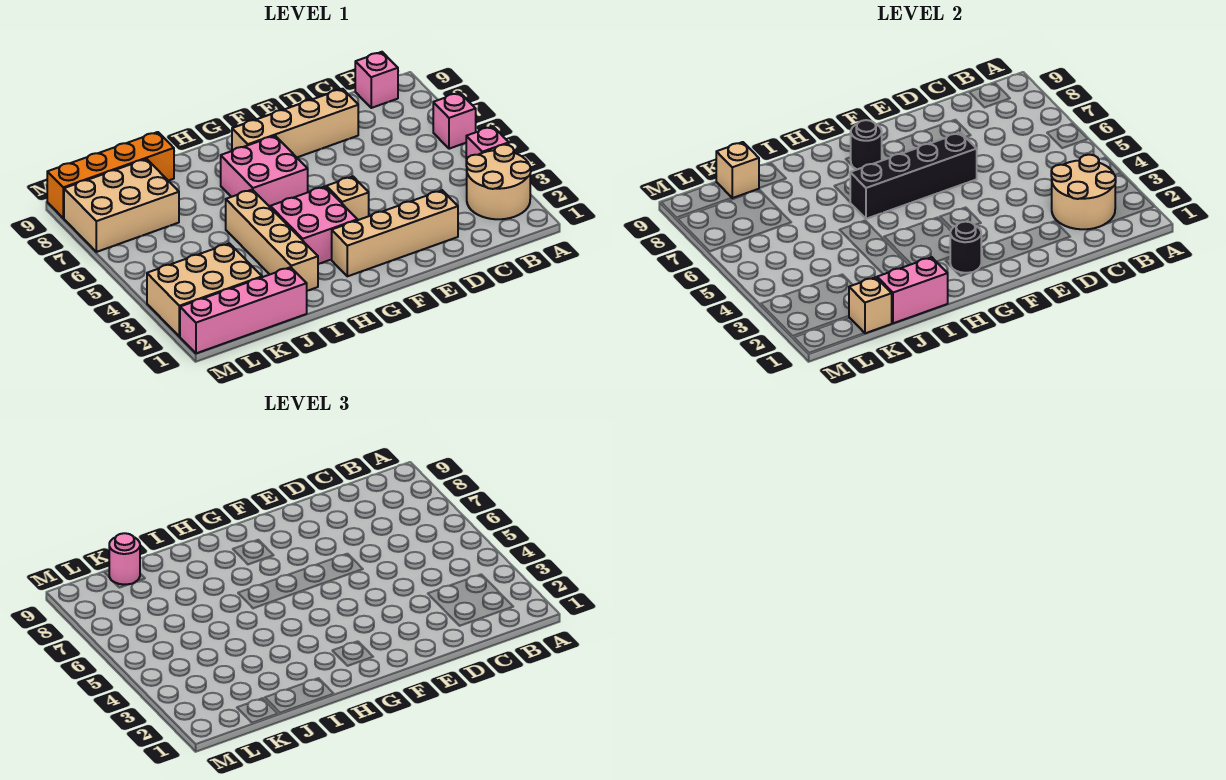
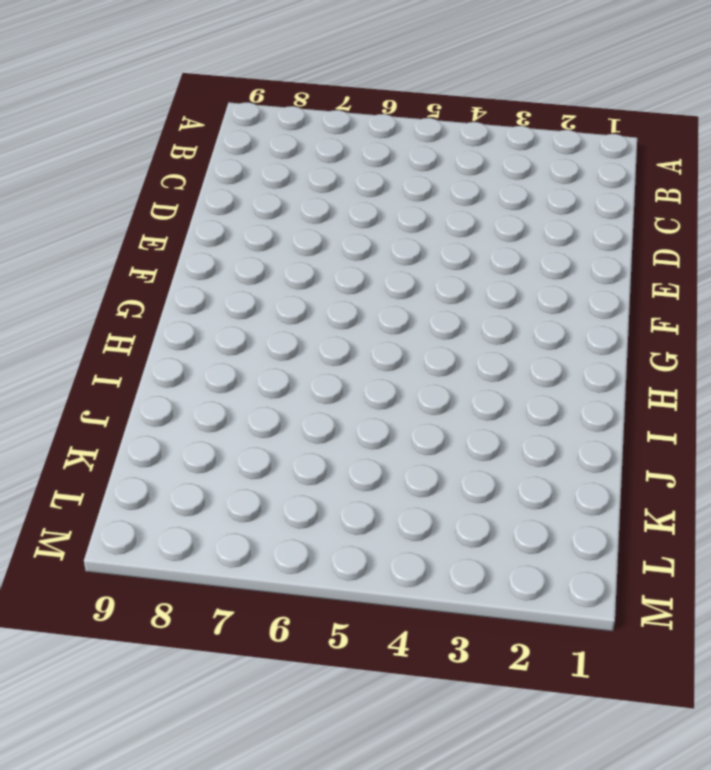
none -> tan 2x2 round brick [466,145,531,219]
none -> pink 1x1 brick [466,126,509,160]
none -> pink 1x1 brick [433,93,476,149]

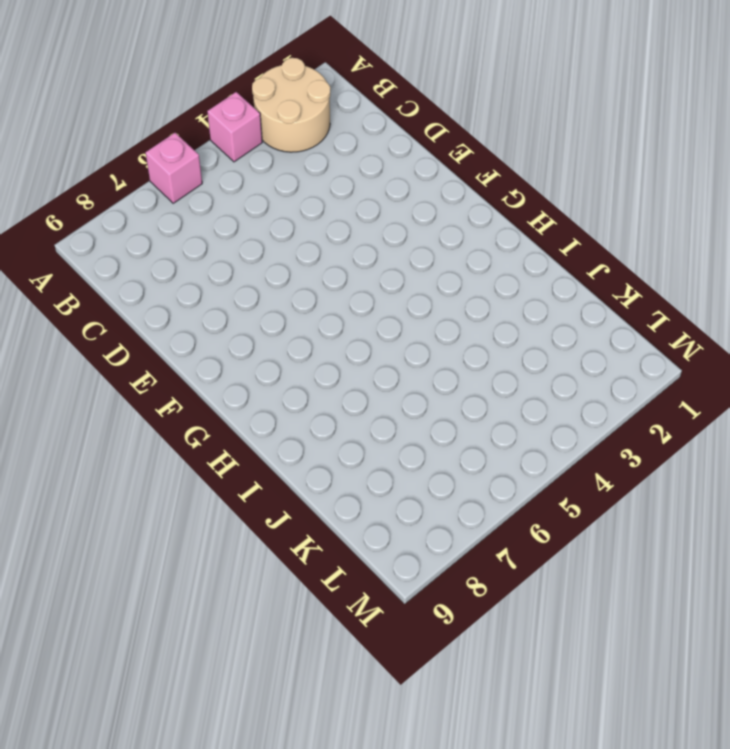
none -> pink 1x1 brick [355,52,398,108]
none -> tan 1x4 brick [332,190,458,276]
none -> tan 1x4 brick [232,89,358,157]

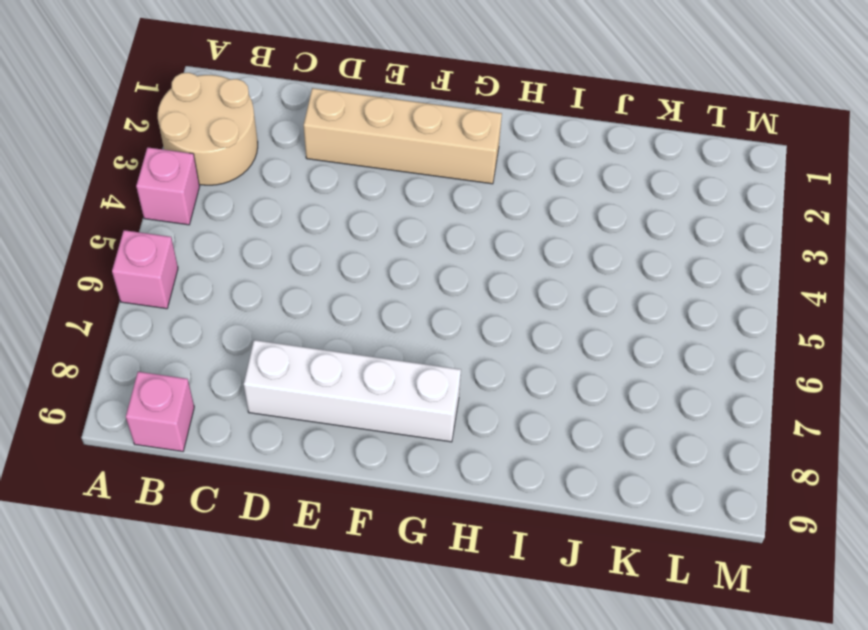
white 1x4 brick [244,340,461,442] -> tan 1x4 brick [232,89,358,157]
none -> tan 1x1 brick [326,176,369,220]
none -> pink 2x2 brick [270,186,357,264]
none -> pink 2x2 brick [221,136,308,207]

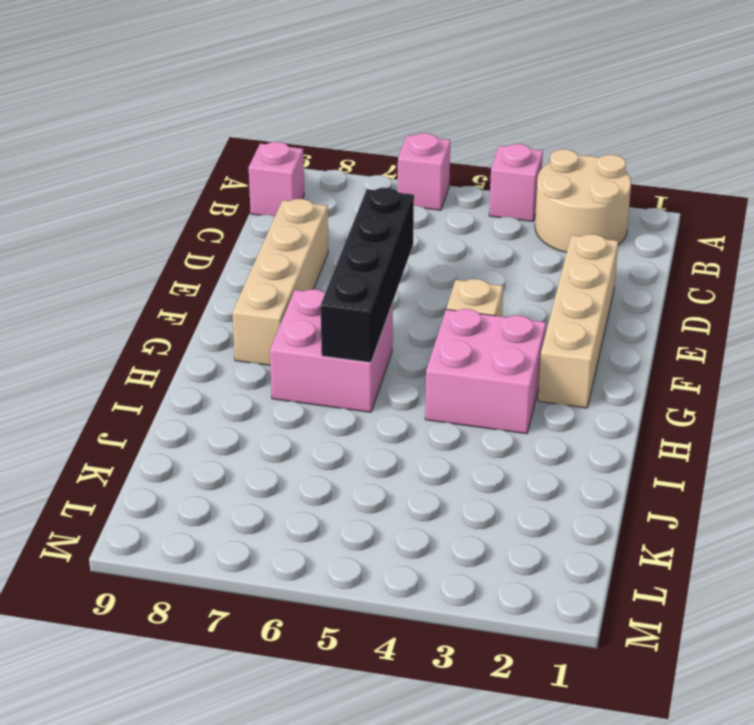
none -> tan 1x4 brick [226,190,318,291]
none -> pink 1x4 brick [180,267,307,353]
none -> orange 1x4 brick [47,132,174,218]

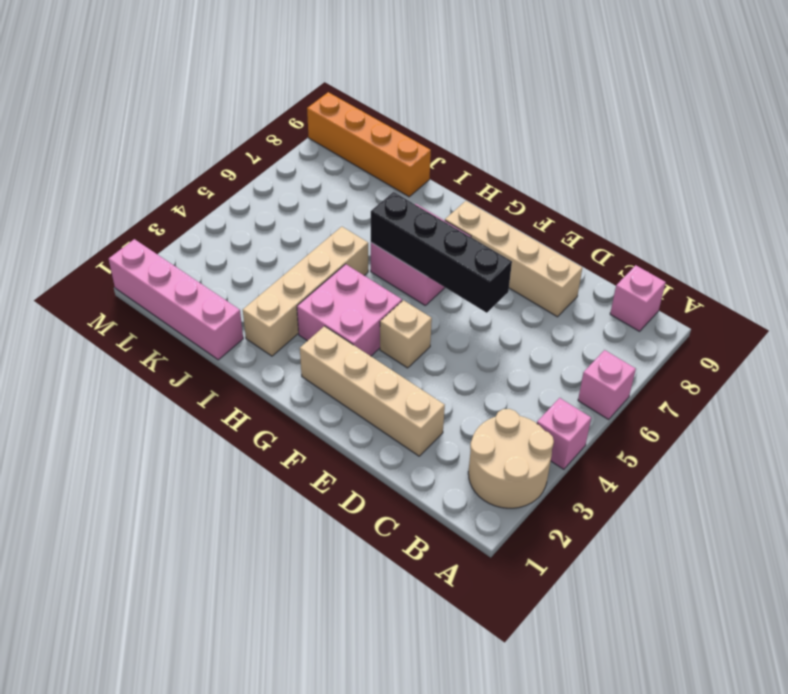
none -> tan 2x3 brick [147,243,262,336]
none -> tan 2x3 brick [64,159,179,252]
none -> tan 2x2 round brick [1051,155,1116,229]

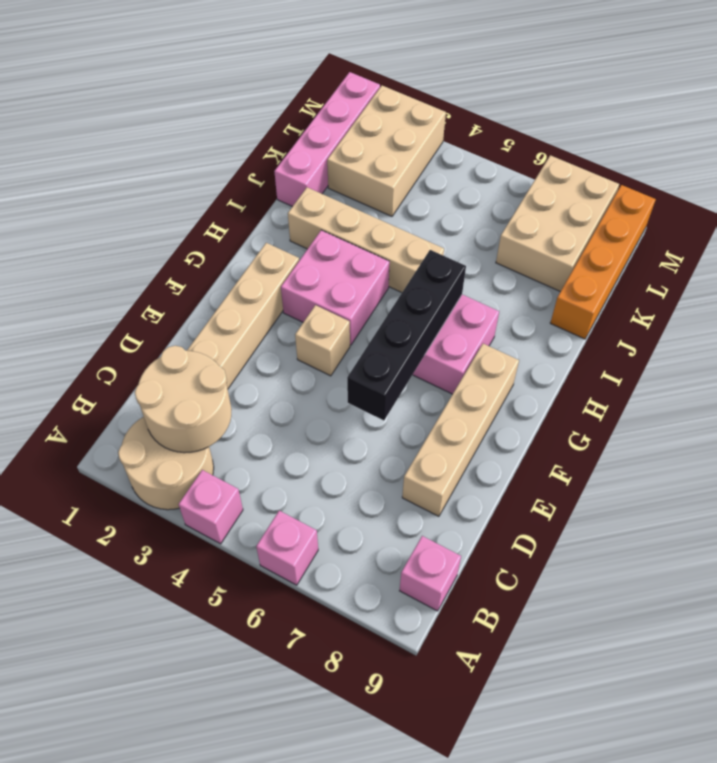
none -> black 1x1 round brick [950,222,981,273]
none -> black 1x1 round brick [851,120,882,169]
none -> pink 1x2 brick [877,257,948,323]

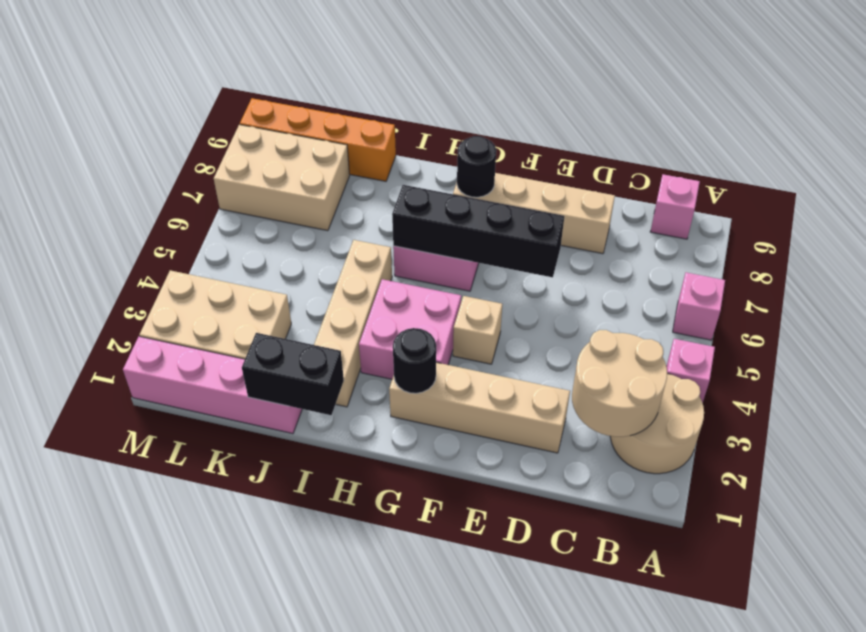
black 1x2 brick [242,333,344,415] -> pink 1x2 brick [877,257,948,323]
none -> tan 1x1 brick [849,277,892,333]
none -> tan 1x1 brick [716,142,759,198]
none -> pink 1x1 round brick [109,533,140,585]

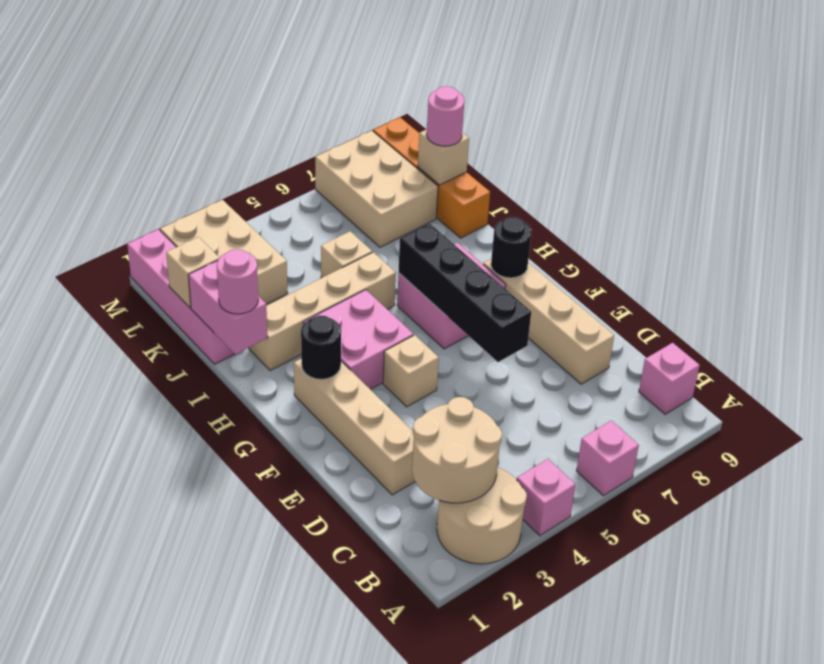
pink 1x1 round brick [217,249,258,314] -> none
tan 1x1 brick [321,231,372,278] -> none

